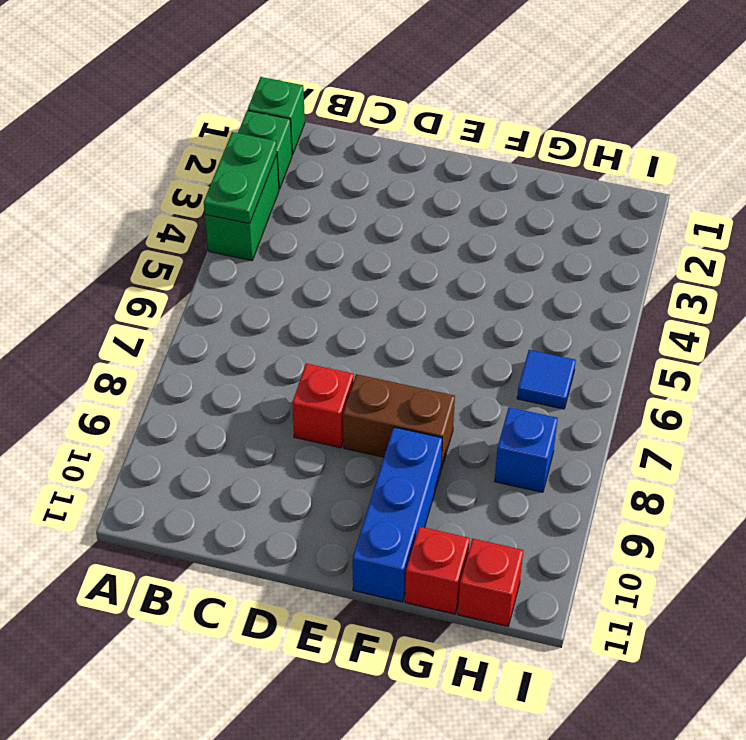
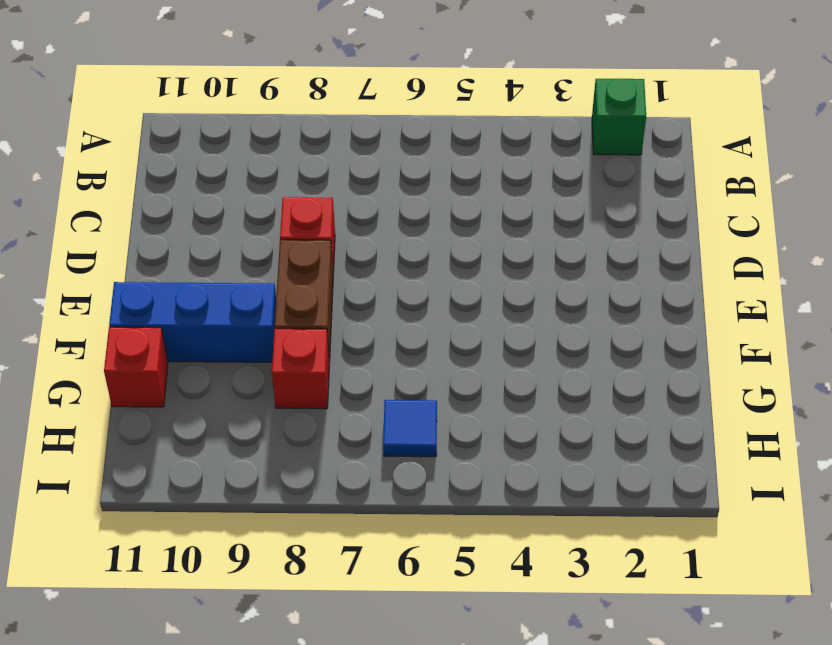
red 1x1 brick [272,329,329,409] -> red 1x1 brick moved to [458,539,523,626]
none -> green 1x1 brick [248,77,305,155]
none -> green 1x2 brick [205,155,279,261]

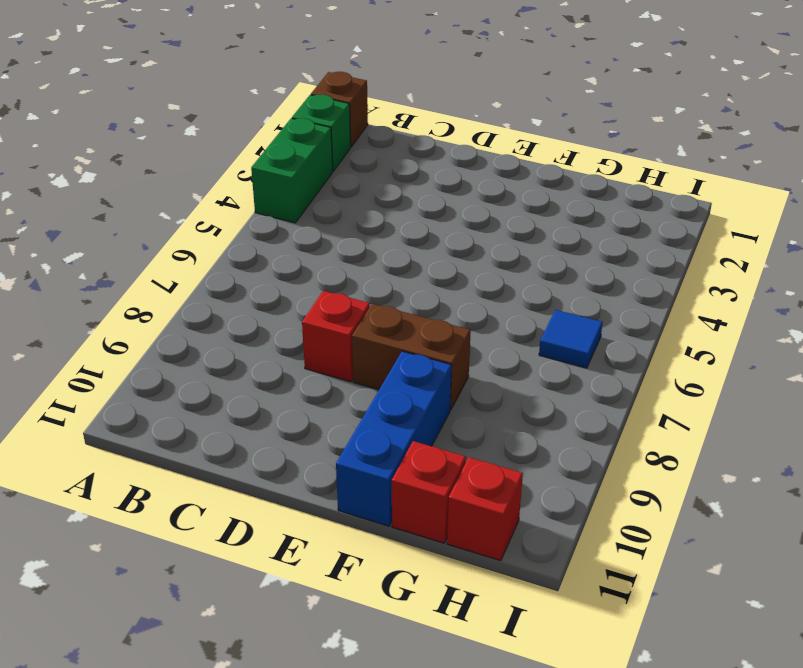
brown 1x1 brick [311,72,368,147] -> green 1x1 brick [248,77,305,155]
none -> blue 1x1 brick [495,407,558,492]
none -> green 1x2 plate [204,132,277,224]

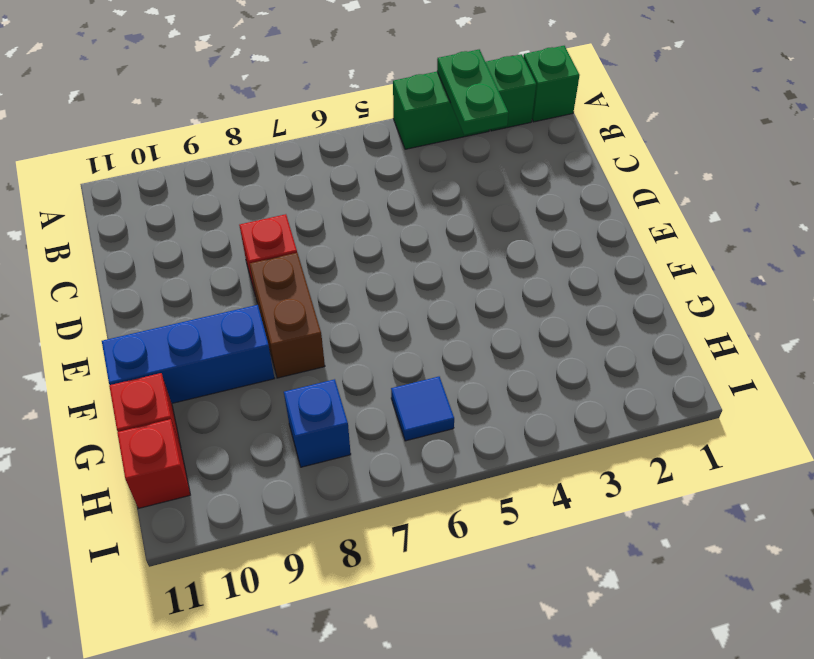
green 1x2 plate [437,49,508,135] -> green 1x2 plate turned to [204,132,277,224]

